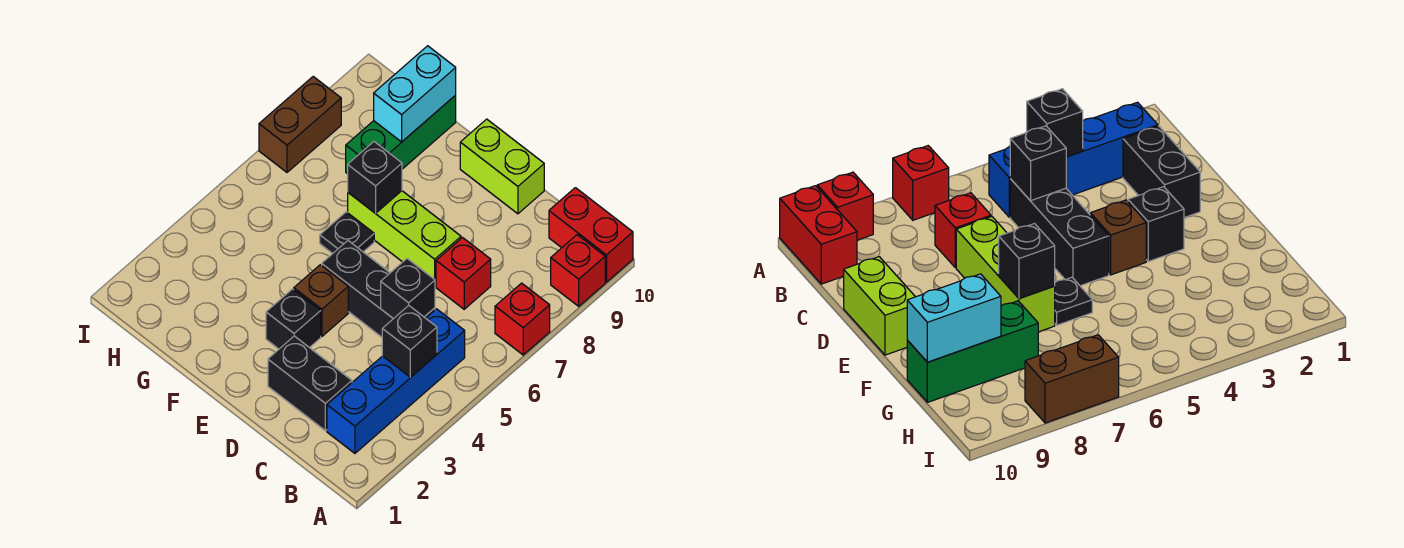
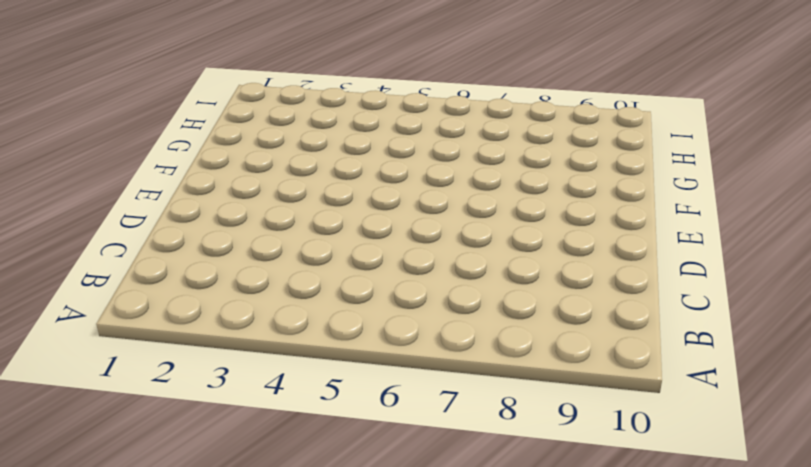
none -> red 1x1 brick [495,283,550,355]
none -> red 1x1 brick [551,235,605,306]
none -> red 1x2 brick [549,188,633,282]

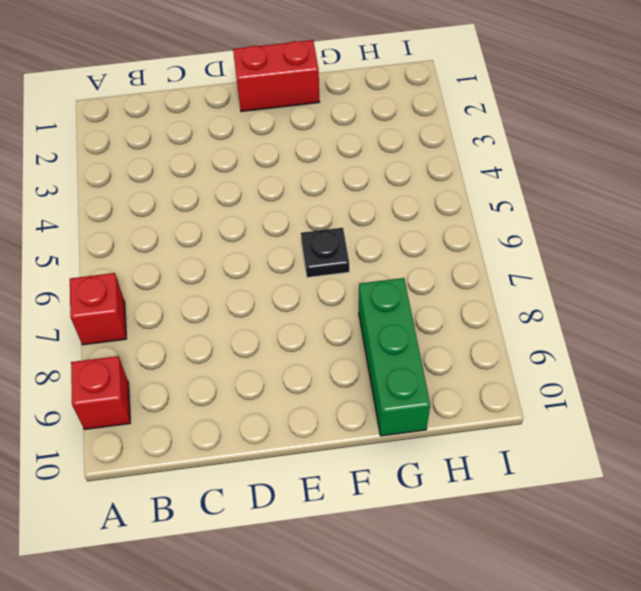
red 1x2 brick [233,40,319,112] -> red 1x2 brick moved to [549,188,633,282]
none -> blue 1x4 brick [327,309,465,453]
none -> black 1x2 brick [268,336,352,431]
none -> black 1x3 brick [322,241,435,337]

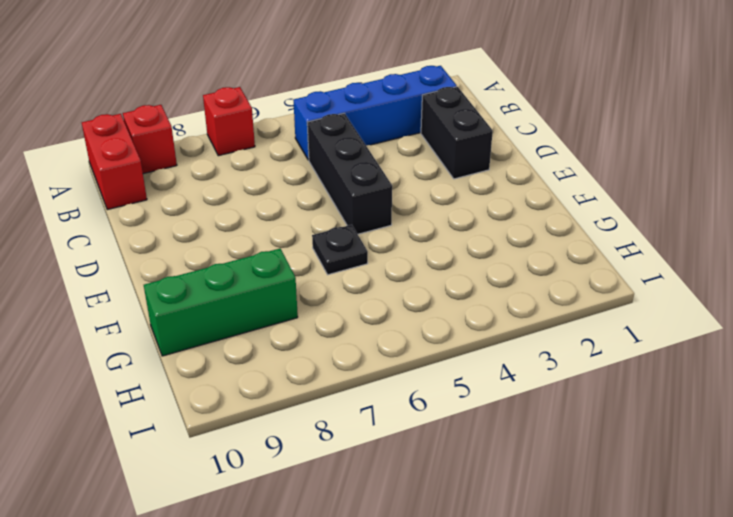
none -> red 1x1 brick [436,238,491,309]
none -> lime 1x3 brick [348,191,461,286]
none -> lime 1x2 brick [460,119,544,214]

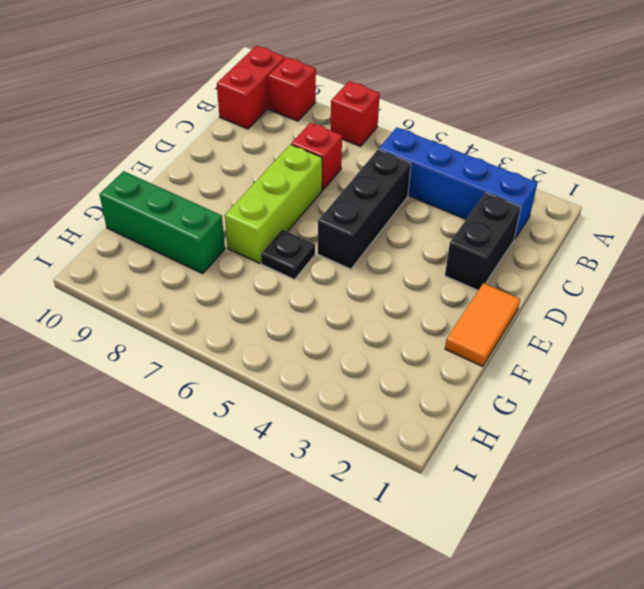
orange 1x2 tile [445,283,520,366] -> none
none -> lime 1x2 brick [460,119,544,214]
none -> black 1x1 brick [266,289,321,349]
none -> brown 1x1 brick [294,265,348,336]

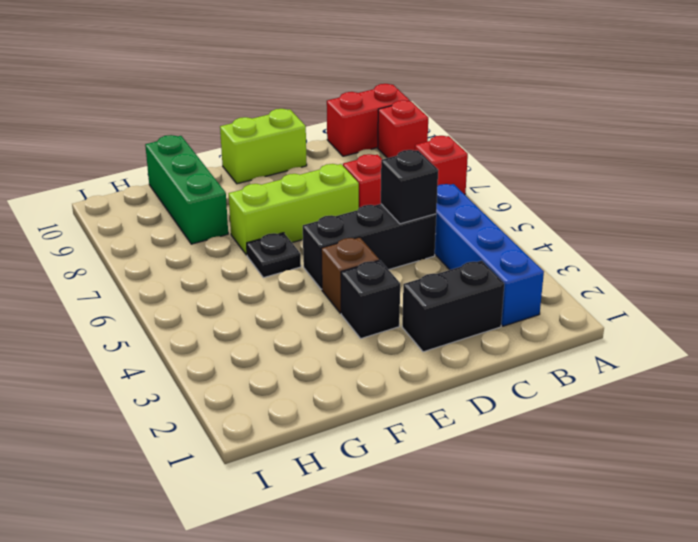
none -> brown 1x2 brick [259,77,341,172]
none -> black 1x1 brick [382,306,437,378]
none -> black 1x1 brick [348,142,402,213]

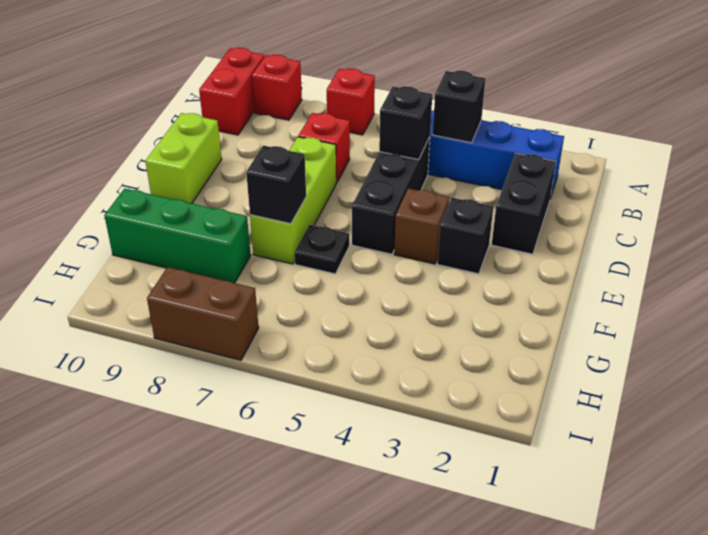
none -> cyan 1x2 brick [374,46,456,142]

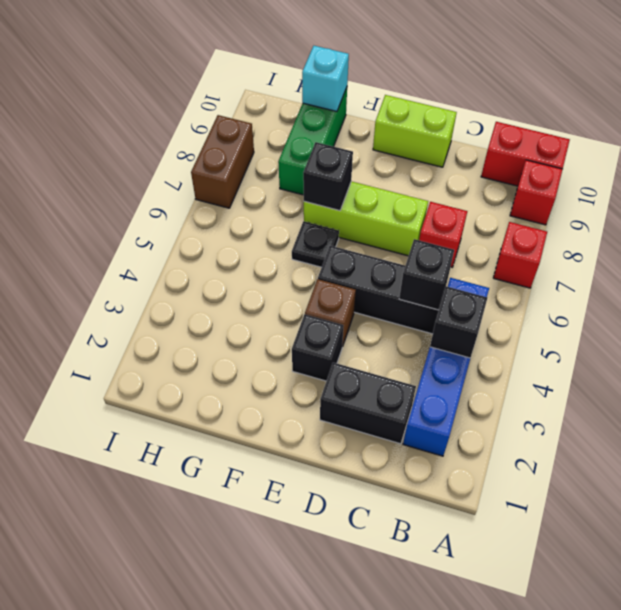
cyan 1x1 brick [302,46,349,112] -> cyan 1x2 brick [374,46,456,142]

